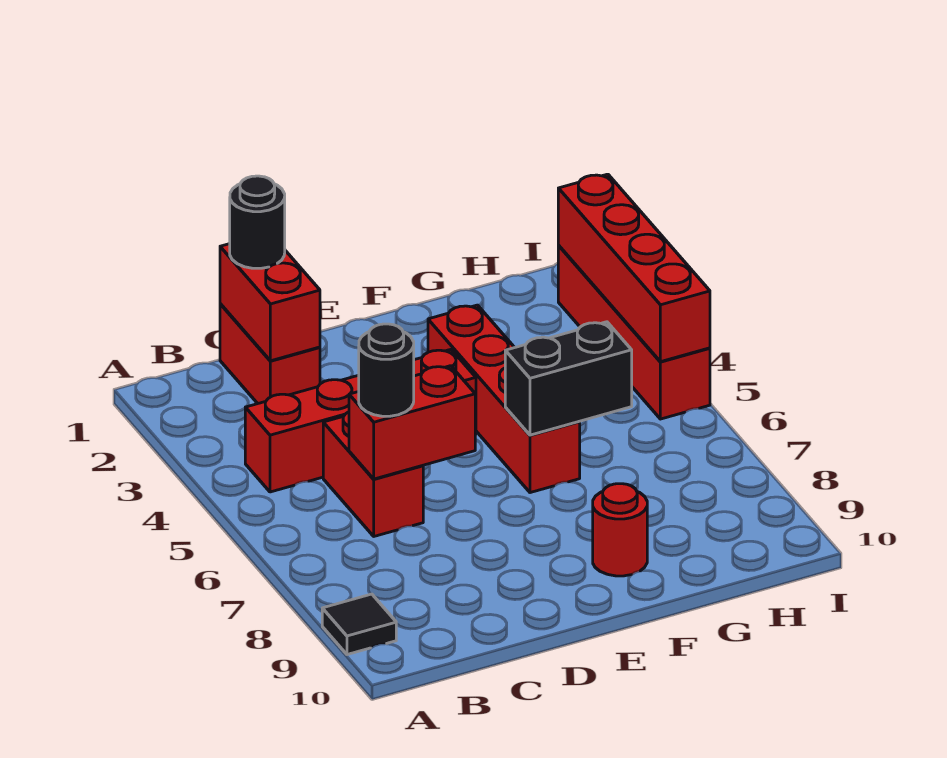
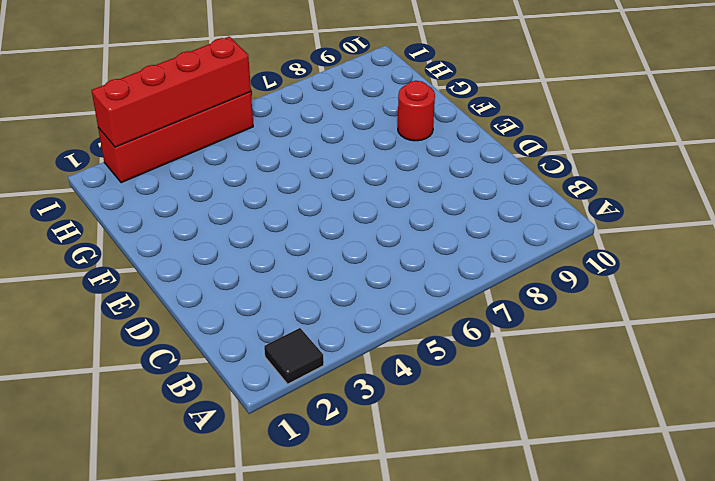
black 1x1 tile [264,328,324,384] -> black 1x1 tile moved to [322,594,396,655]
none -> red 1x4 brick [245,350,476,492]
none -> red 1x2 brick [220,304,320,404]
none -> red 1x2 brick [323,412,423,536]

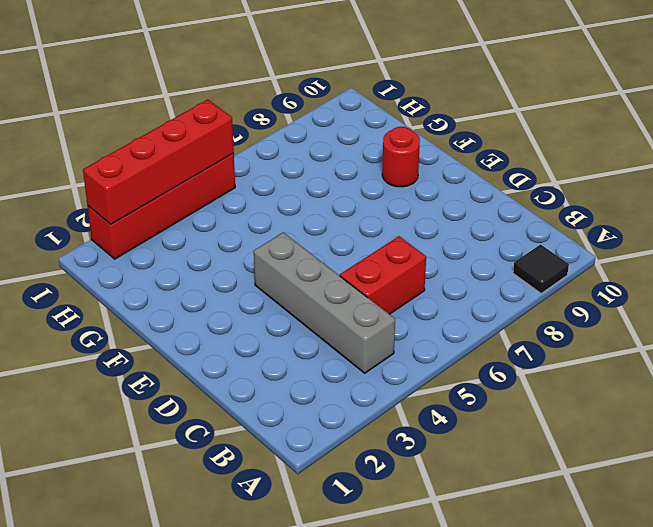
grey 1x4 brick [254,233,395,373] -> red 1x4 brick [245,350,476,492]
none -> red 1x2 brick [220,304,320,404]
none -> red 1x4 brick [428,305,580,493]
none -> red 1x2 brick [220,244,320,361]

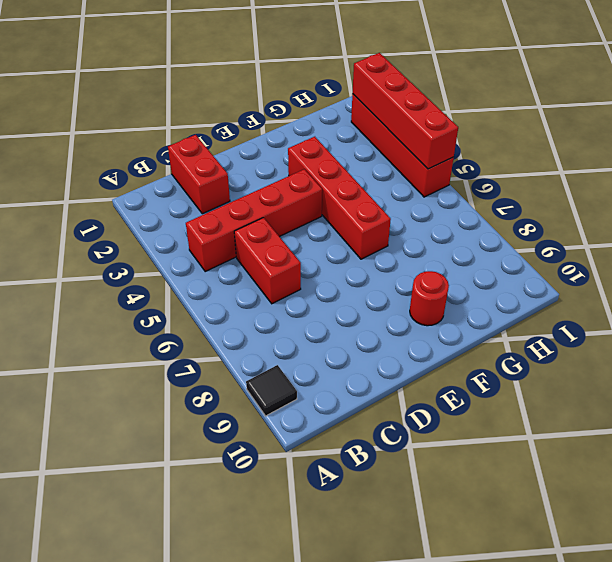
none -> red 1x2 brick [220,244,320,361]
none -> red 1x2 brick [349,366,475,479]
none -> black 1x2 brick [505,322,632,435]

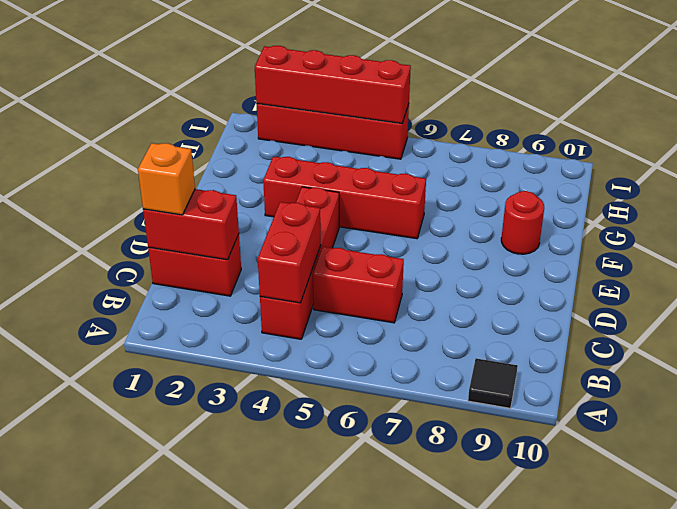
red 1x2 brick [258,202,321,303] -> red 1x2 brick moved to [349,366,475,479]
orange 1x1 brick [138,143,195,215] -> black 1x1 round brick [230,176,285,268]
none -> black 1x2 brick [505,322,632,435]
none -> black 1x1 round brick [359,324,414,416]

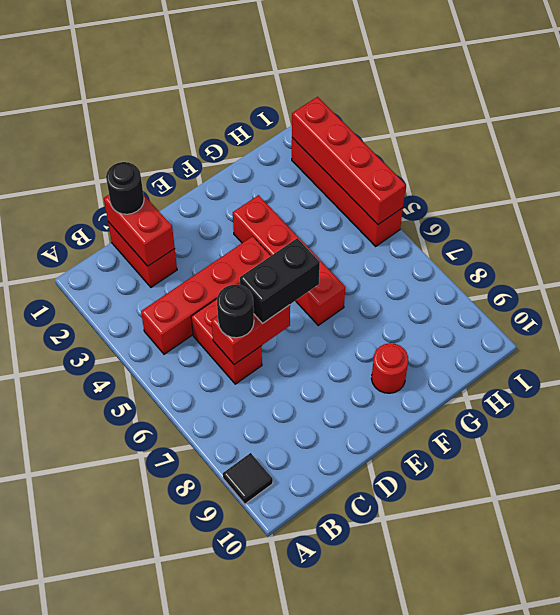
black 1x2 brick [240,238,320,324] -> black 1x2 brick moved to [505,322,632,435]

